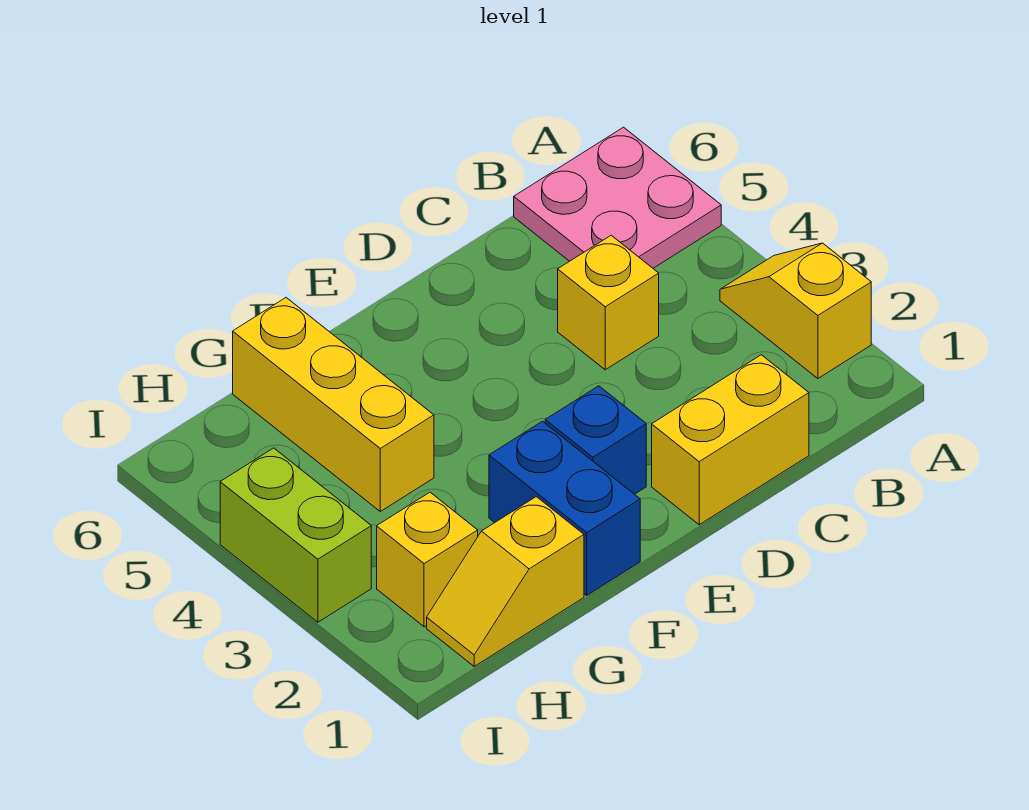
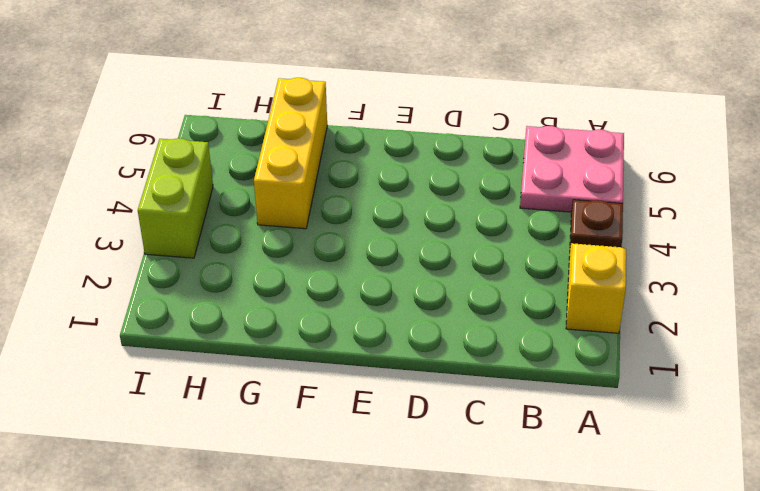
brown 1x1 plate [570,200,623,247] -> none
none -> yellow 1x2 brick [652,355,809,525]
none -> yellow 1x1 brick [558,235,659,370]

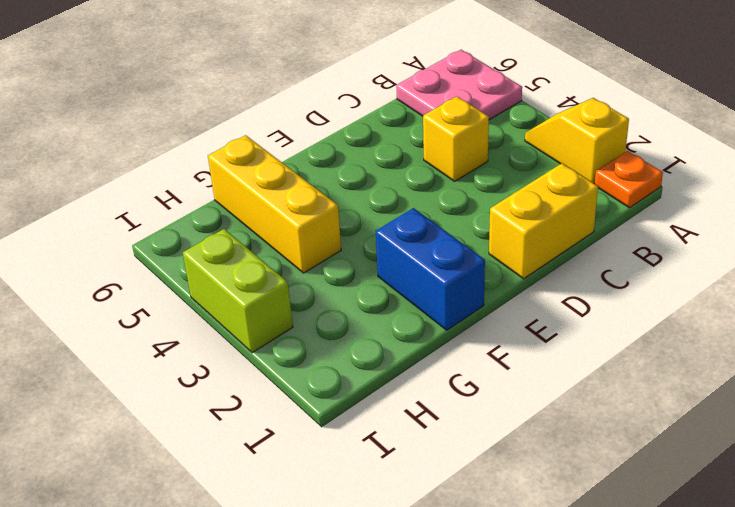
orange 1x1 plate [595,151,663,208] -> none
none -> blue 1x1 brick [545,386,646,494]
none -> yellow 1x2 slope [427,497,584,666]

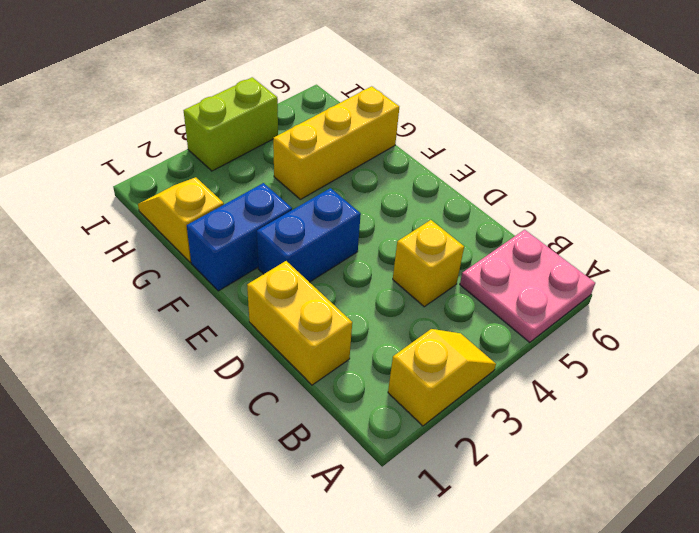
blue 1x2 brick [257,188,361,282] -> blue 1x1 brick [545,386,646,494]
none -> yellow 1x1 brick [377,492,478,627]

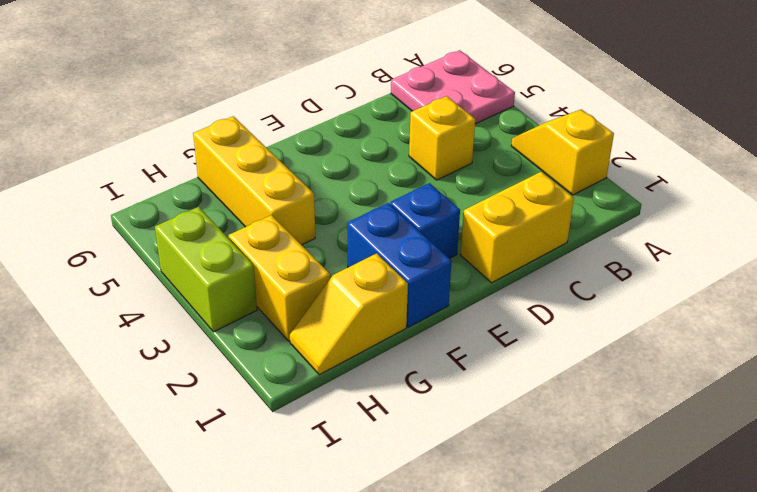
yellow 1x2 brick [229,215,330,341] -> yellow 1x1 brick [377,492,478,627]

